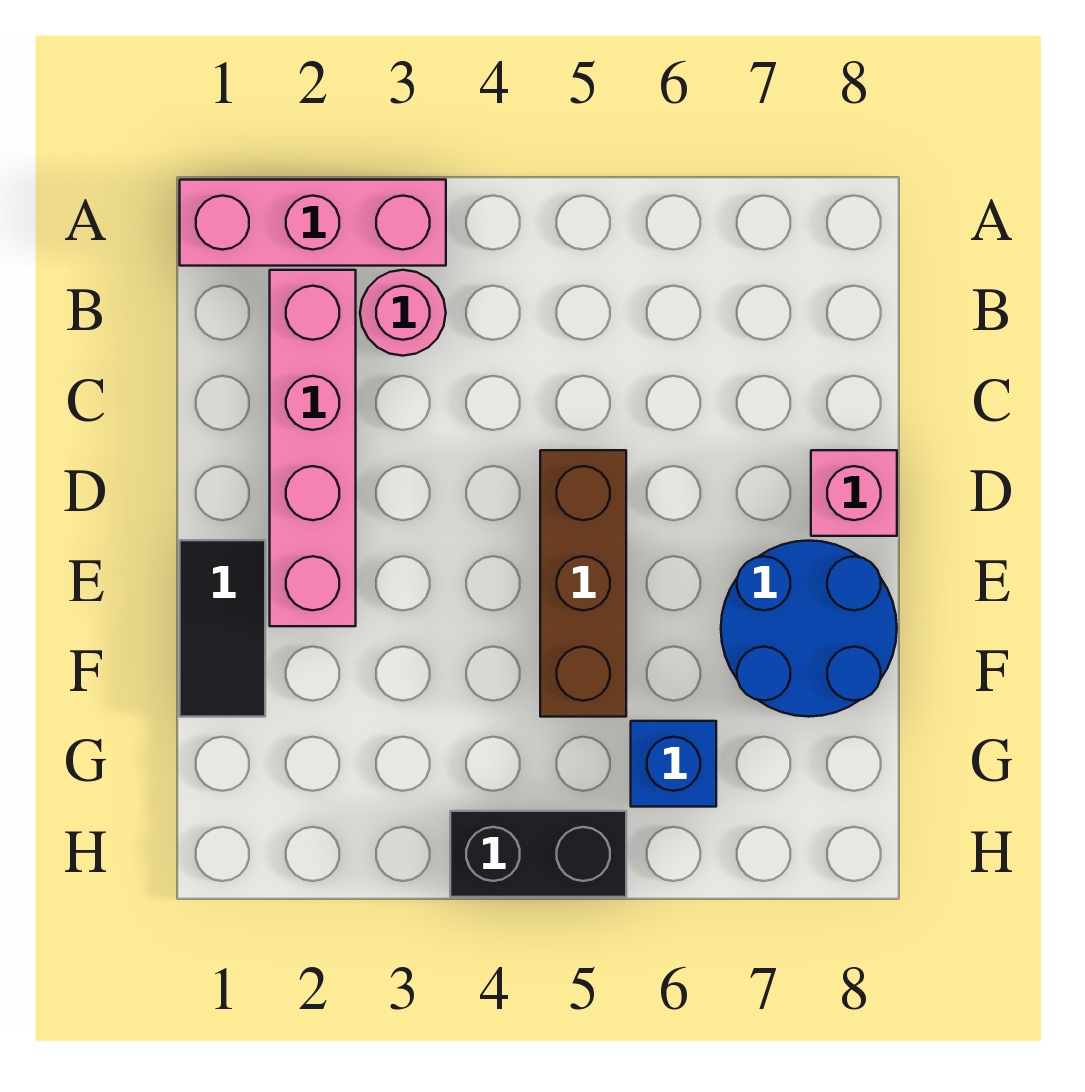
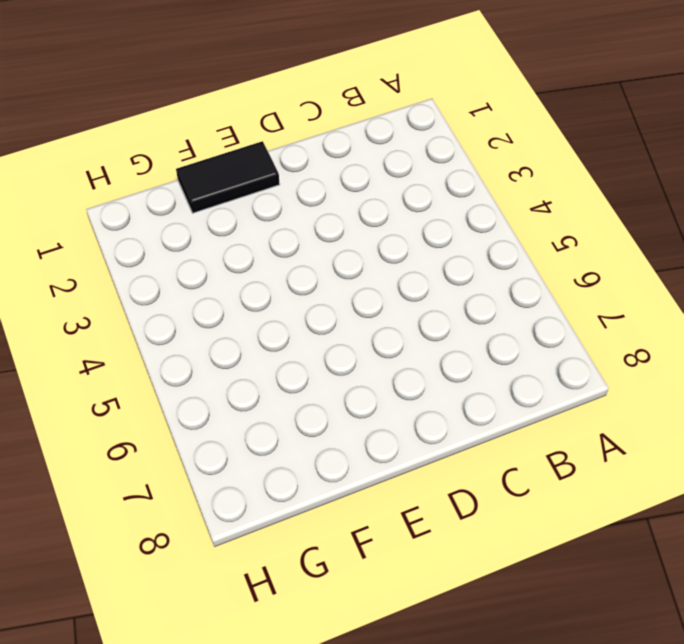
none -> pink 1x3 brick [180,180,446,266]
none -> pink 1x4 brick [270,270,356,626]

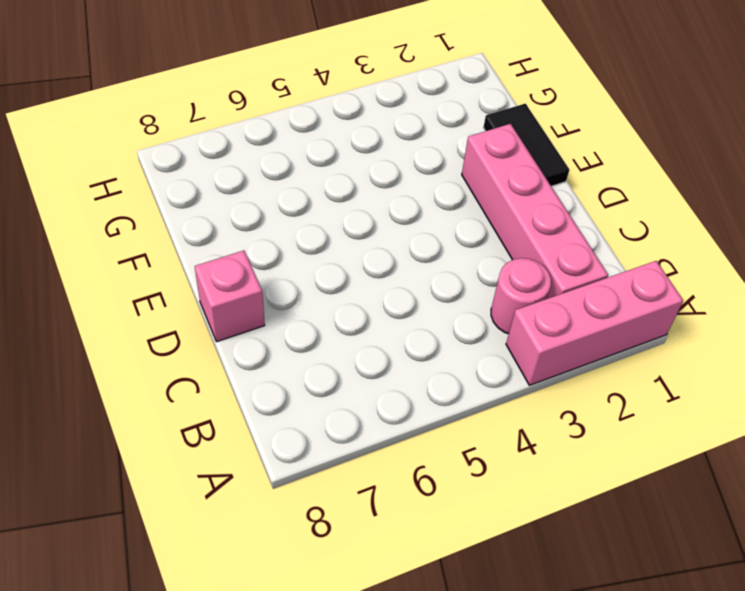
none -> brown 1x3 brick [540,450,626,717]
none -> blue 2x2 round brick [721,541,897,717]

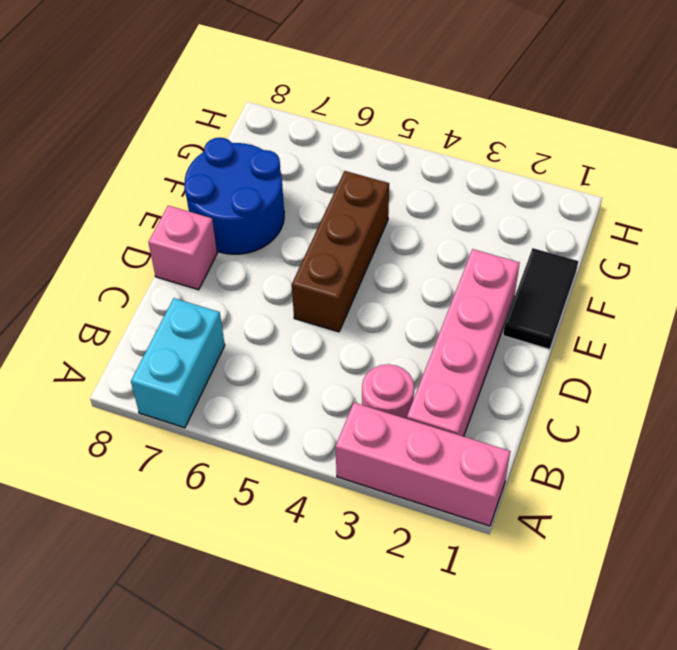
cyan 1x2 brick [131,298,225,428] -> none
none -> blue 1x1 brick [631,721,716,807]
none -> black 1x2 brick [450,811,626,897]

